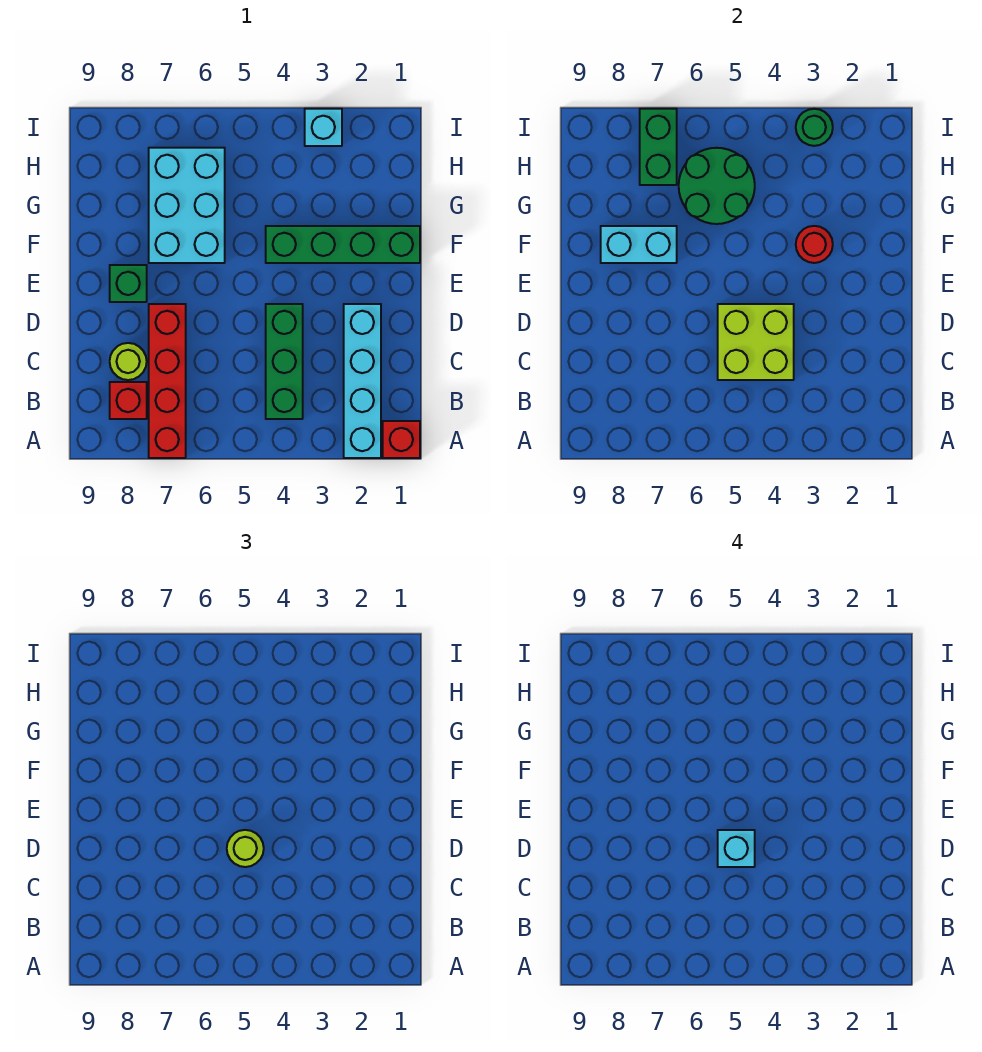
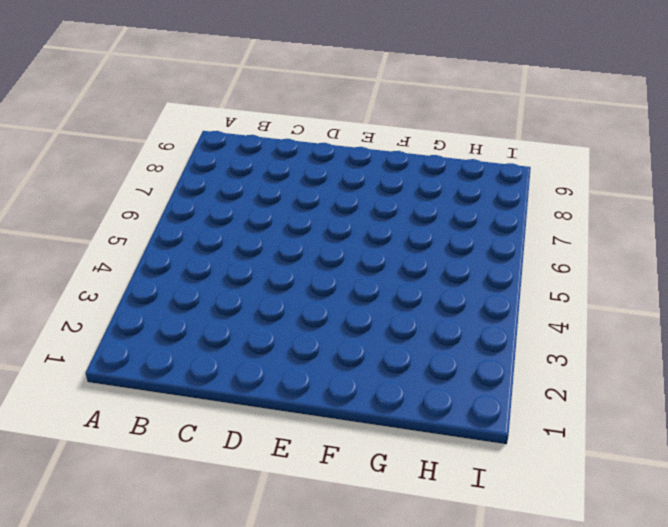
none -> red 1x1 brick [383,421,420,458]
none -> cyan 1x4 brick [344,304,381,458]
none -> red 1x4 brick [149,304,186,458]

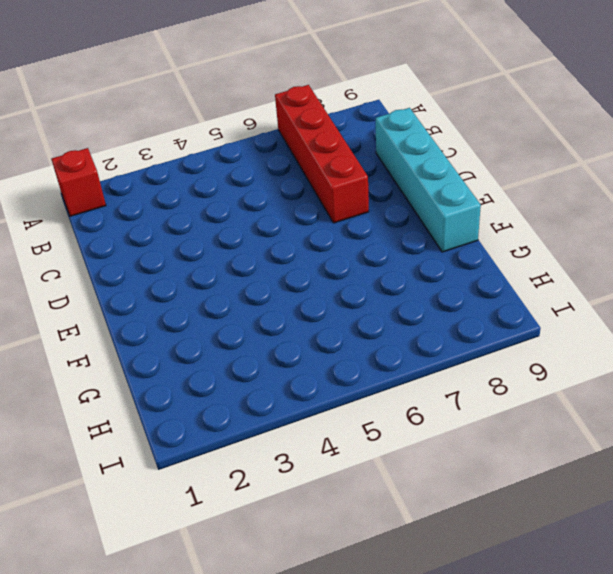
cyan 1x4 brick [376,108,481,252] -> cyan 1x4 brick moved to [344,304,381,458]
none -> green 1x3 brick [266,304,303,419]
none -> red 1x1 brick [110,382,147,419]
none -> lime 1x1 round brick [110,343,147,380]

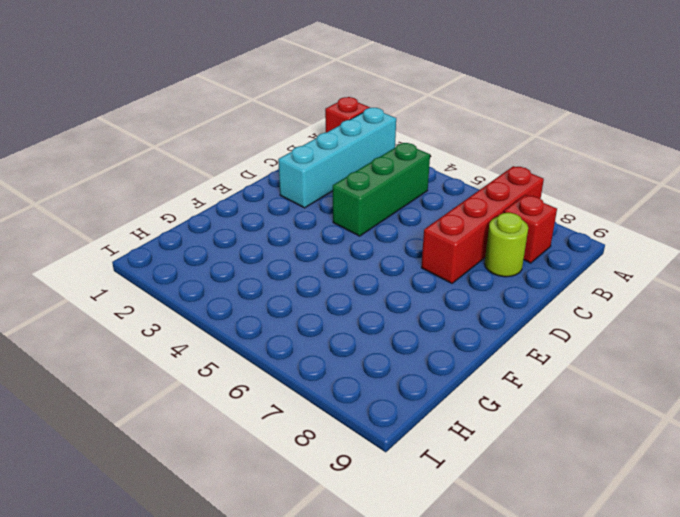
none -> green 1x1 brick [110,265,147,302]
none -> green 1x4 brick [266,226,420,263]
none -> cyan 2x3 brick [149,148,225,263]

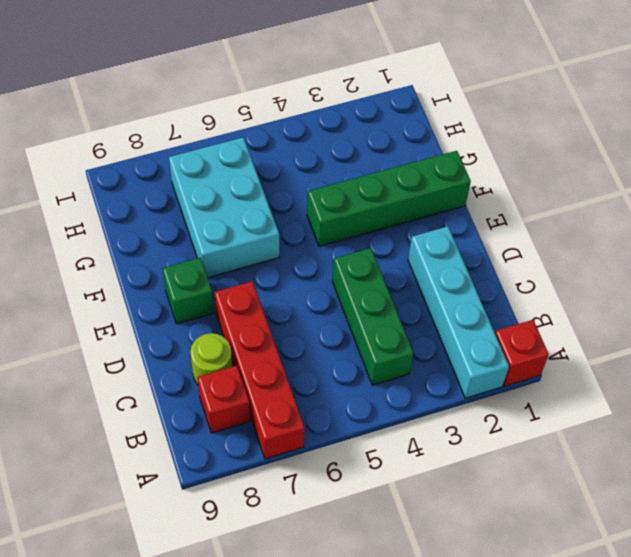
none -> cyan 1x1 brick [305,109,342,146]
none -> lime 2x2 brick [718,304,794,380]
none -> red 1x1 round brick [796,226,833,263]

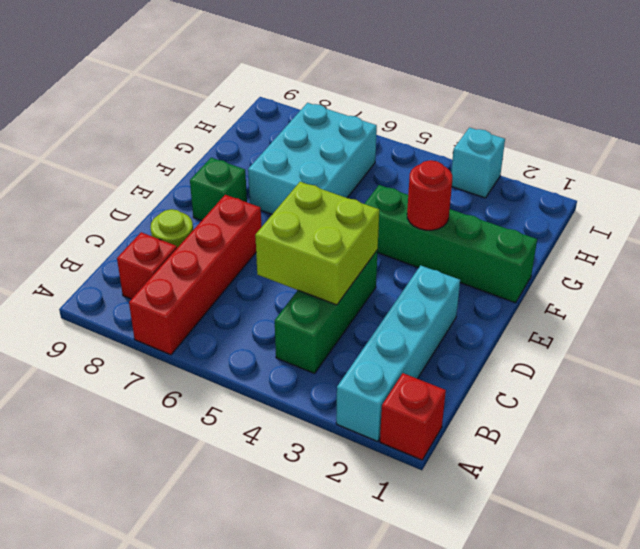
none -> cyan 1x2 brick [601,226,677,263]
none -> green 2x2 round brick [679,148,755,224]
none -> green 1x2 brick [640,109,677,185]

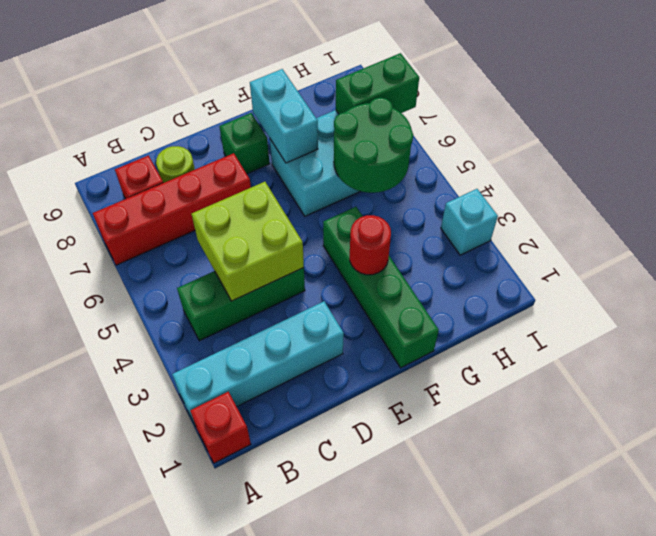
none -> green 1x1 round brick [796,109,833,146]
none -> lime 1x1 round brick [227,830,264,867]
none -> cyan 1x1 brick [718,830,755,867]

